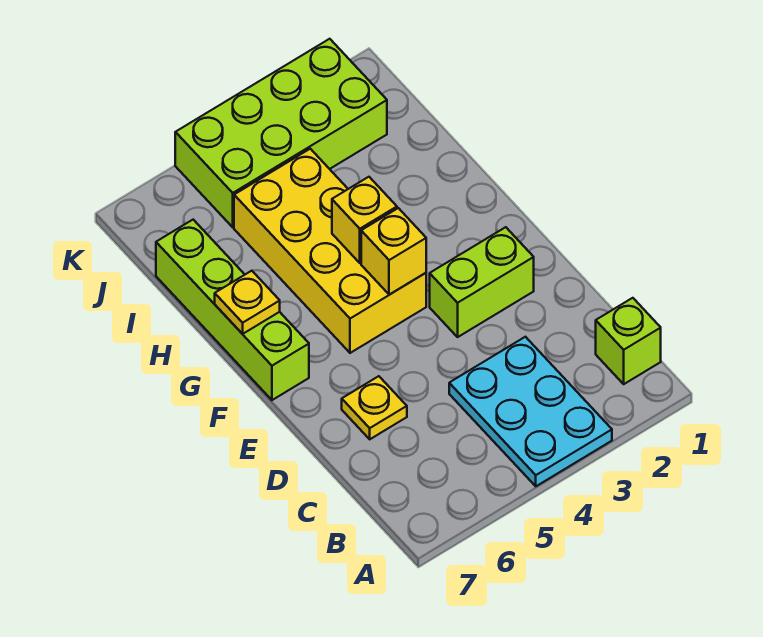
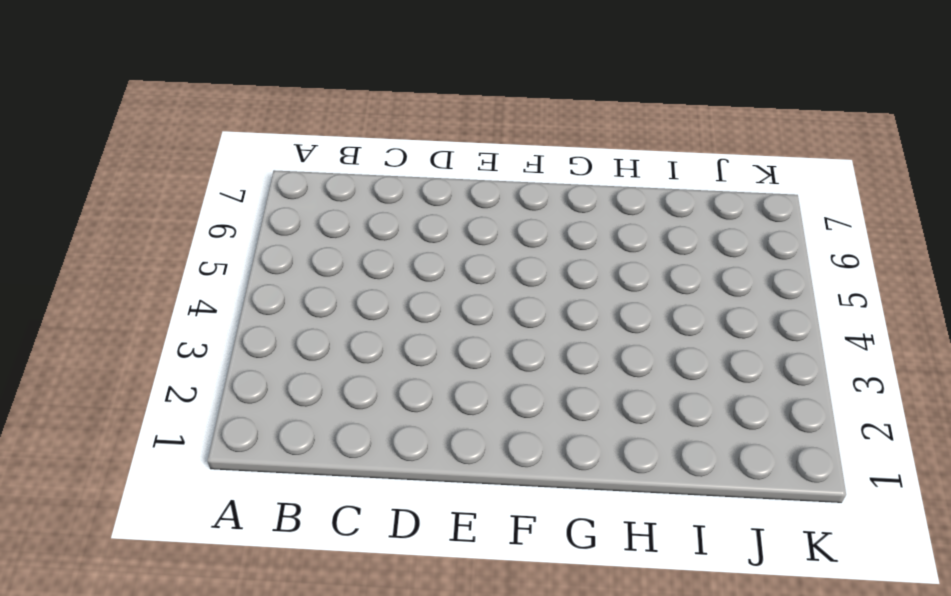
none -> cyan 2x3 plate [449,337,612,486]
none -> lime 1x1 brick [596,298,661,384]

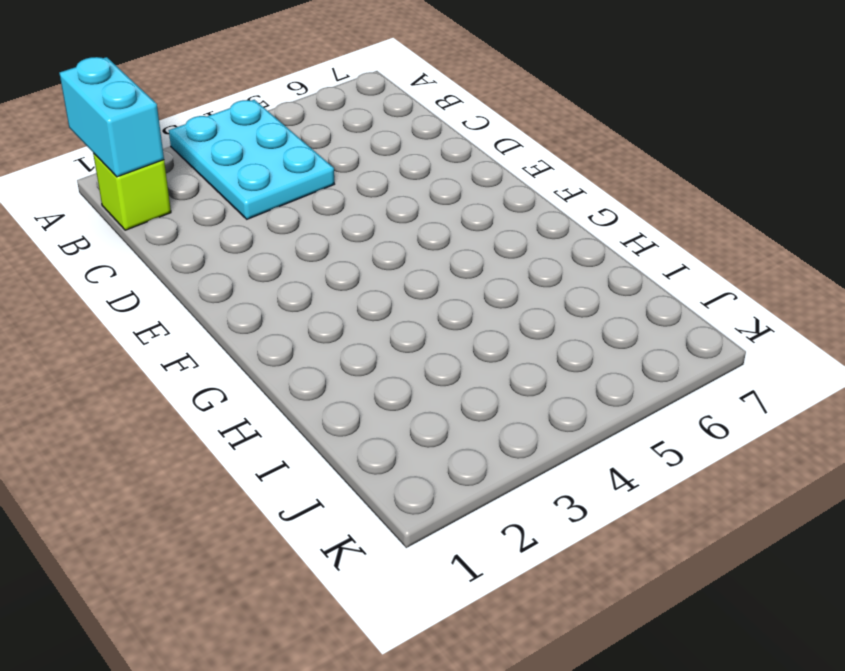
cyan 1x2 brick [59,57,164,177] -> none
none -> yellow 1x1 plate [342,376,407,439]
none -> lime 1x2 brick [430,227,534,337]

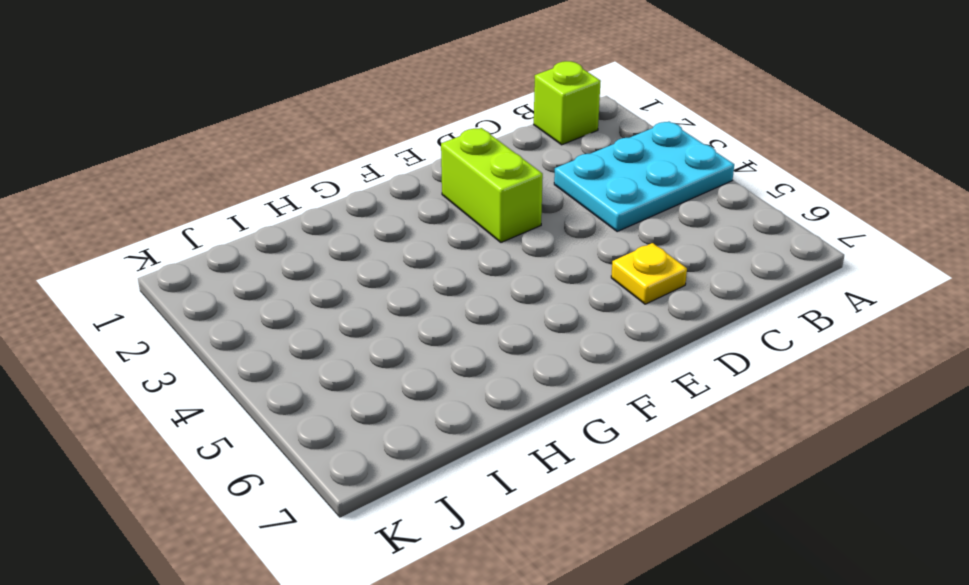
none -> yellow 2x4 brick [234,149,426,353]
none -> lime 1x4 brick [156,220,309,400]

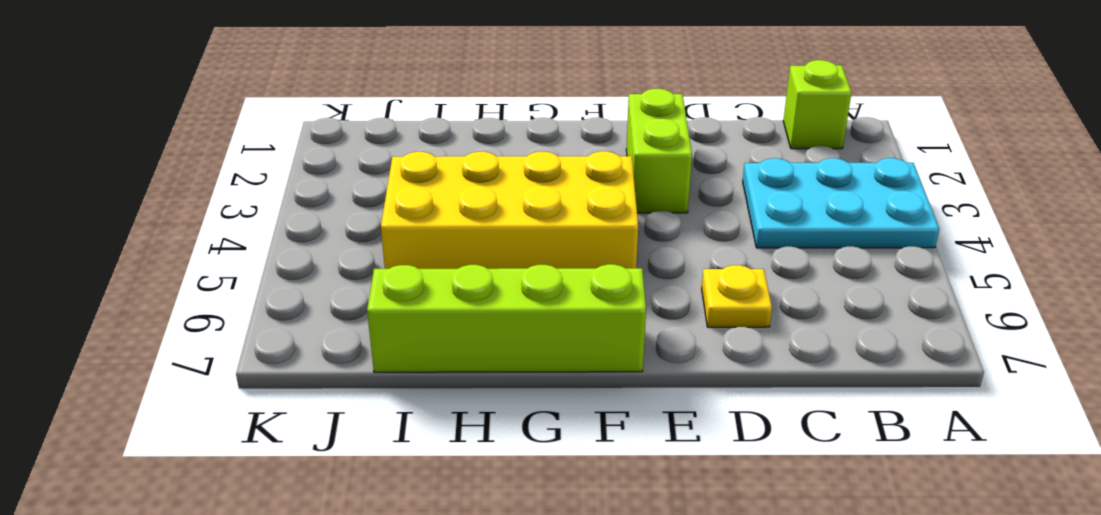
none -> lime 2x4 brick [175,39,387,227]
none -> yellow 1x1 brick [361,208,426,295]

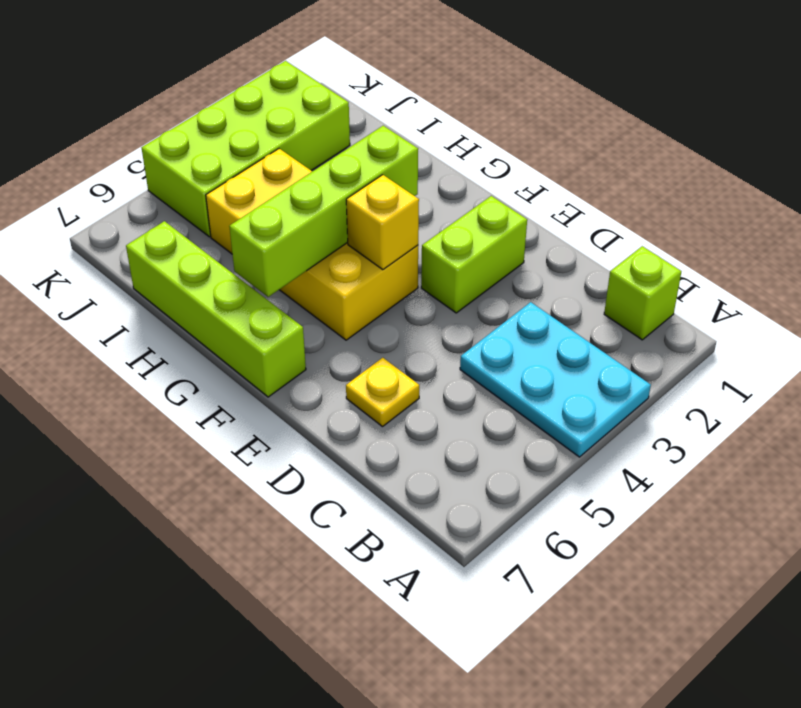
lime 1x4 brick [229,126,418,297] -> yellow 1x1 brick [332,177,397,263]
none -> yellow 1x1 plate [215,271,280,334]

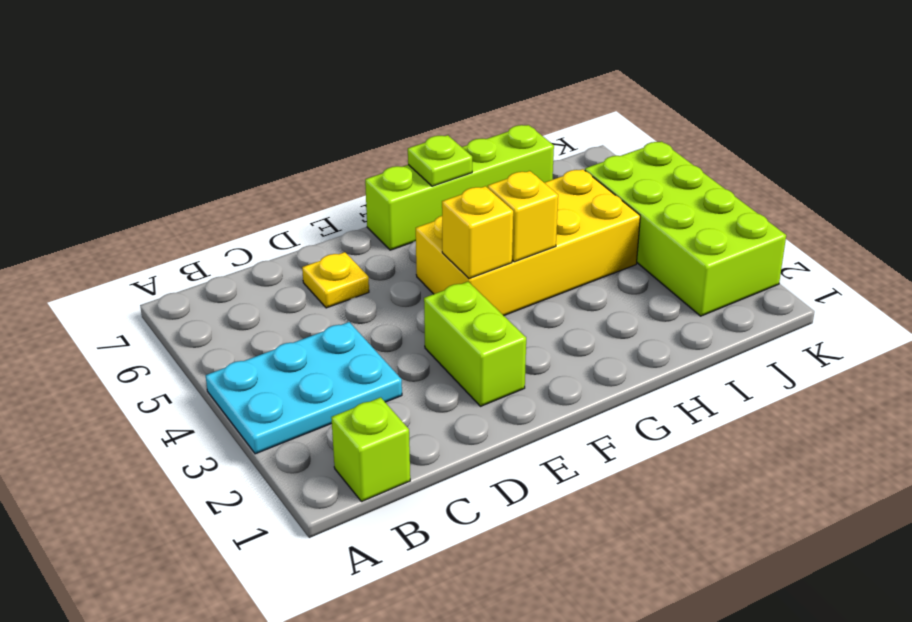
lime 1x1 plate [408,135,472,186] -> yellow 1x1 plate [215,271,280,334]

